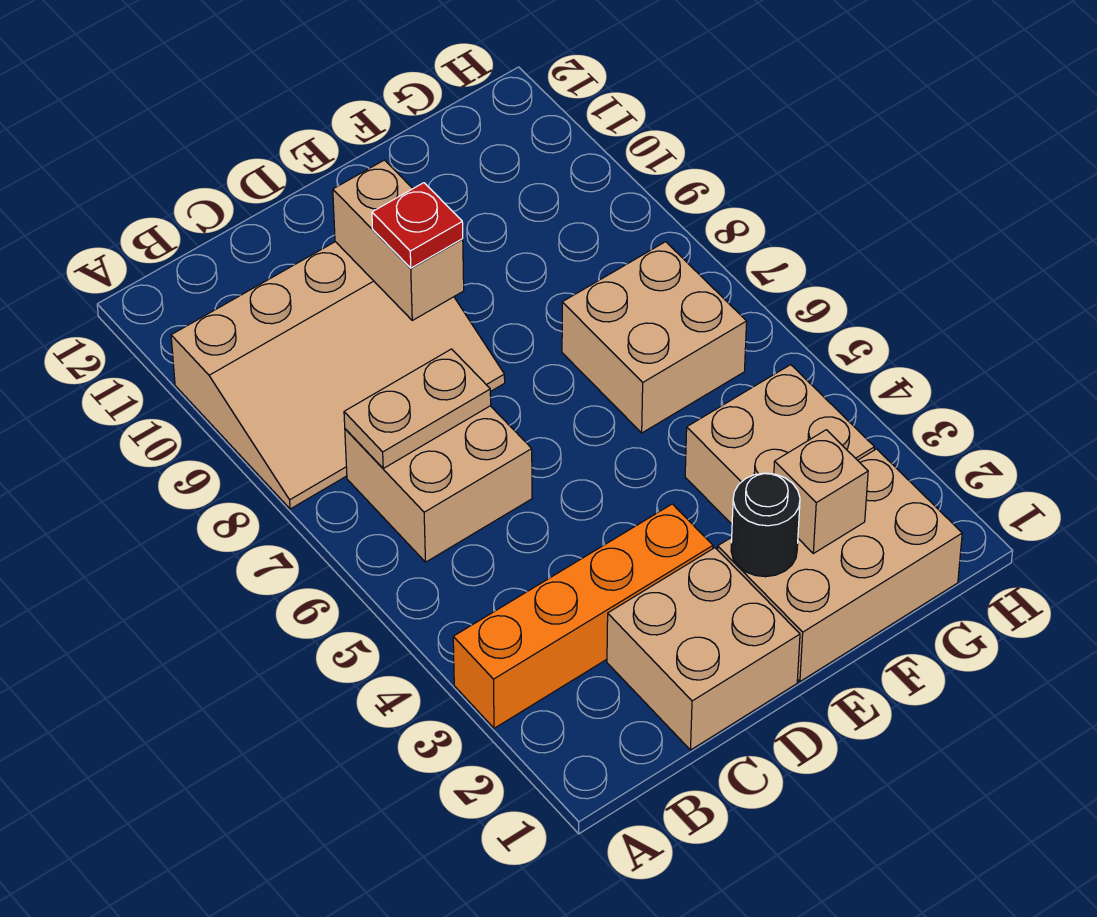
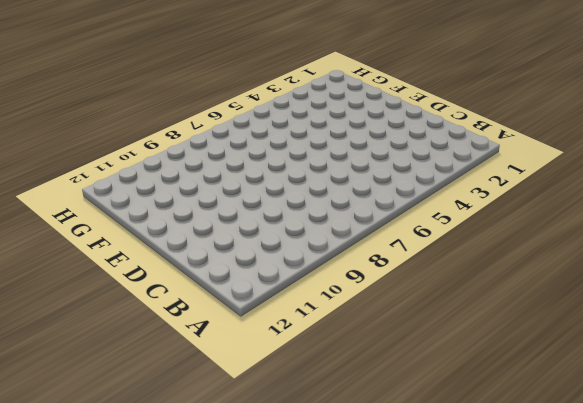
none -> orange 1x4 brick [453,504,713,728]
none -> tan 3x4 slope [171,242,505,509]
none -> tan 2x2 brick [345,406,532,562]

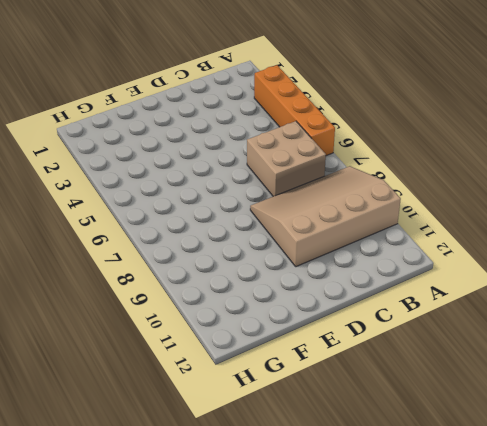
orange 1x4 brick [254,65,335,156] -> orange 1x4 brick turned to [453,504,713,728]
none -> tan 2x2 brick [607,548,800,750]
none -> tan 2x3 brick [718,449,962,681]
none -> tan 2x2 brick [685,365,874,524]

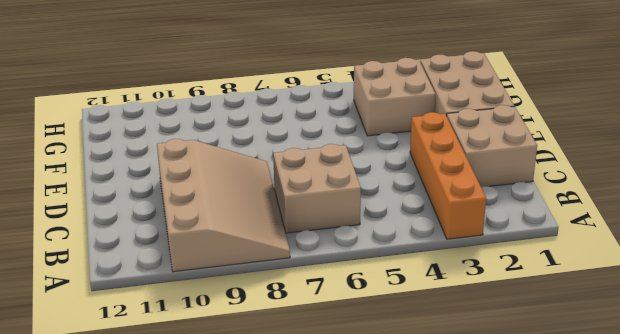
none -> tan 2x2 brick [562,242,747,433]
none -> tan 1x2 plate [344,349,491,468]
none -> tan 1x2 brick [333,160,464,320]

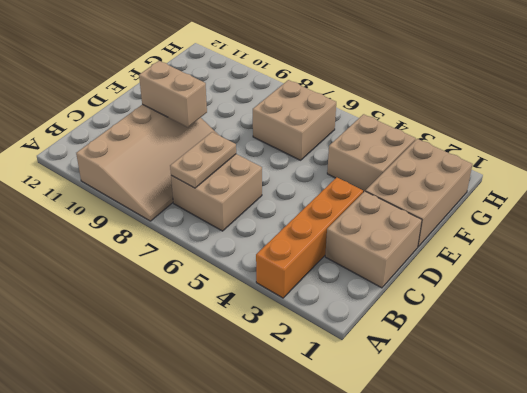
none -> black 1x1 round brick [731,473,800,577]
none -> tan 1x1 brick [774,430,868,553]
none -> red 1x1 plate [372,183,463,268]

